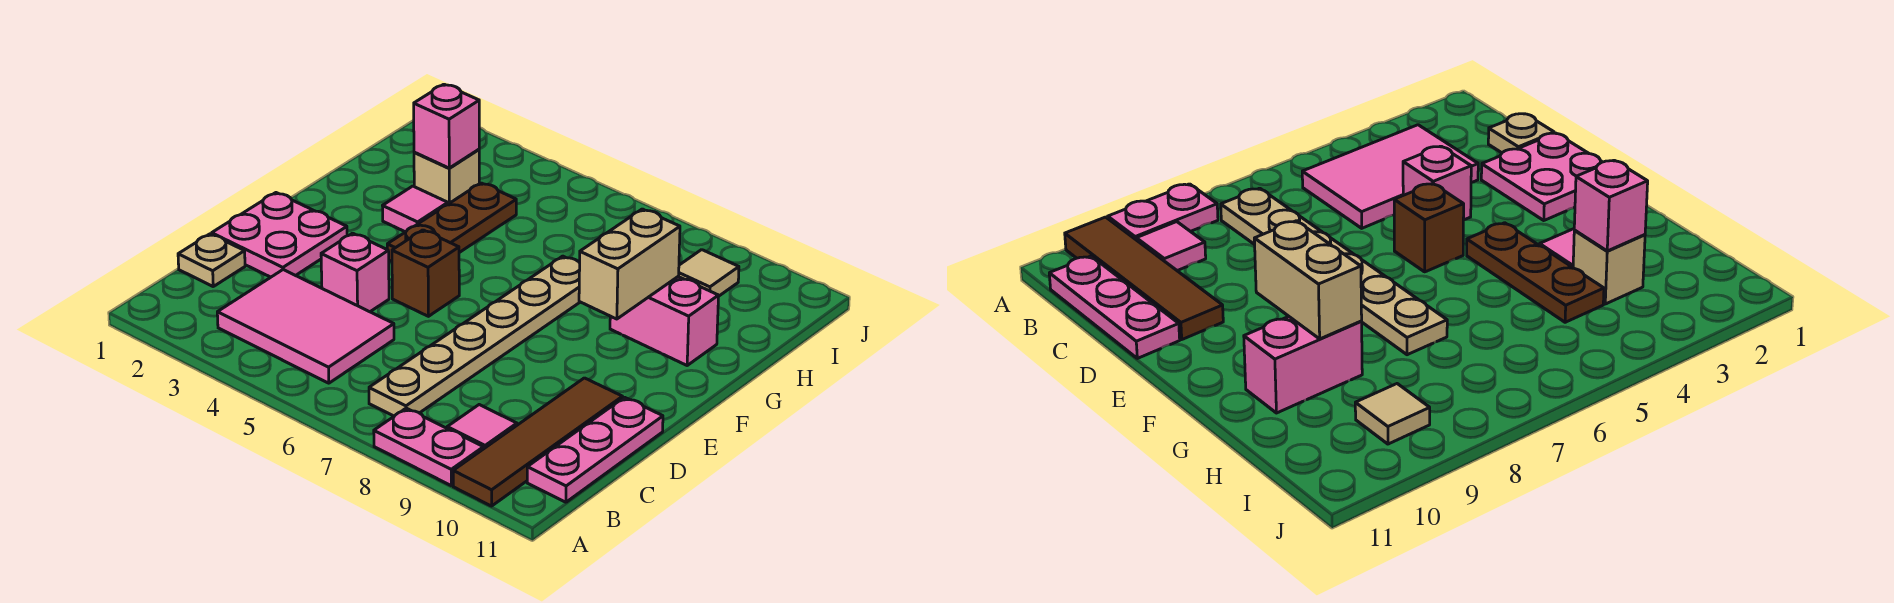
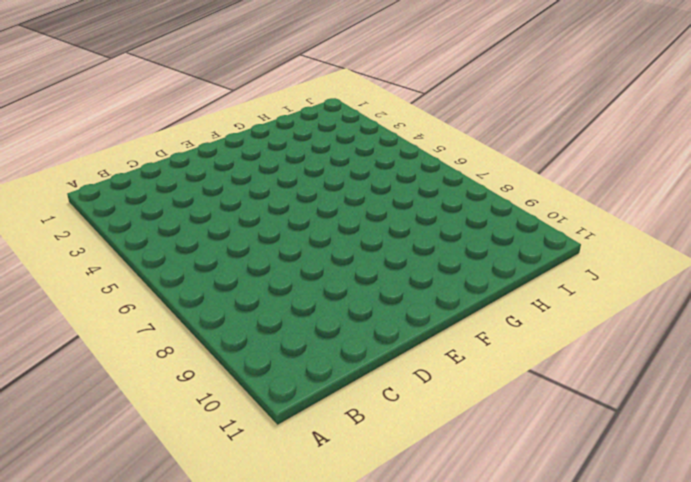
none -> pink 1x2 plate [374,408,484,485]
none -> brown 1x4 tile [453,378,623,506]
none -> pink 2x3 tile [217,270,394,383]

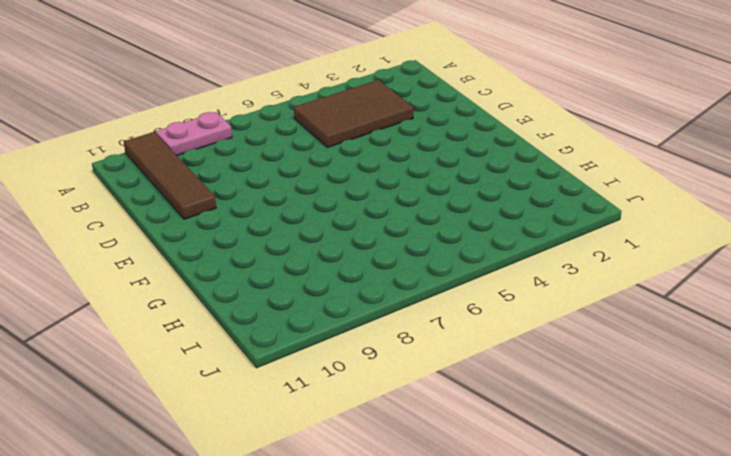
brown 2x3 tile [294,80,414,148] -> pink 2x3 tile [217,270,394,383]
none -> tan 1x6 plate [369,256,580,416]
none -> pink 1x1 tile [447,405,517,448]
none -> pink 1x3 plate [527,397,663,502]

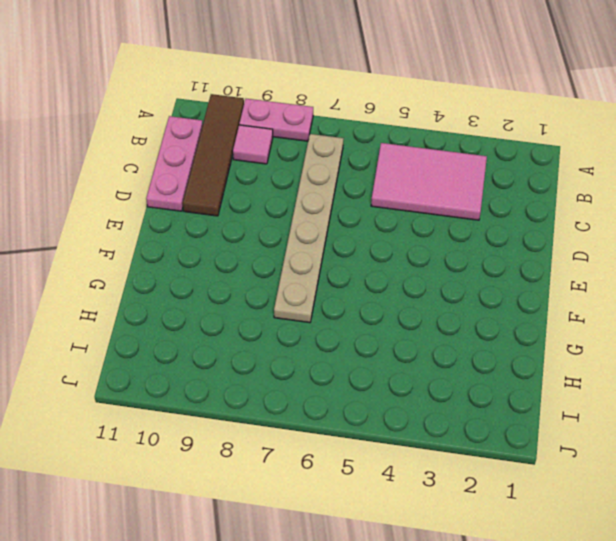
none -> tan 1x1 plate [178,234,245,286]
none -> pink 2x2 plate [212,193,347,277]
none -> pink 1x1 brick [321,233,389,312]

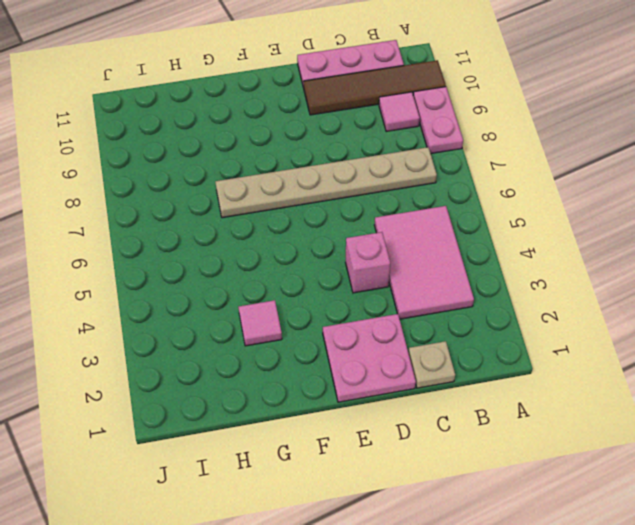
none -> brown 1x1 brick [392,230,459,316]
none -> brown 1x3 plate [387,183,516,262]
none -> pink 1x2 brick [610,276,719,365]

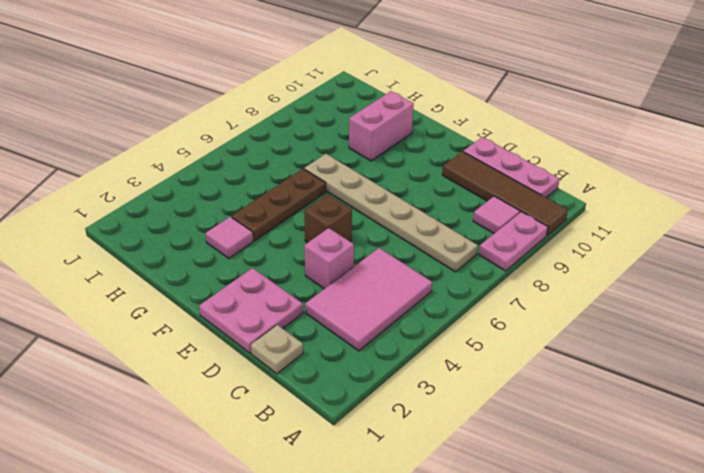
brown 1x3 plate [231,169,326,241] -> brown 1x3 plate turned to [387,183,516,262]
none -> tan 1x1 brick [414,149,479,204]
none -> tan 1x1 tile [679,250,739,296]
none -> tan 1x2 brick [579,209,680,319]

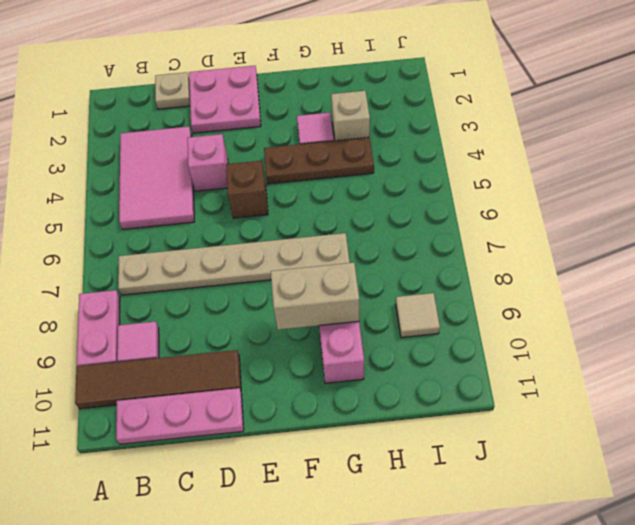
none -> pink 1x1 brick [414,84,479,168]

